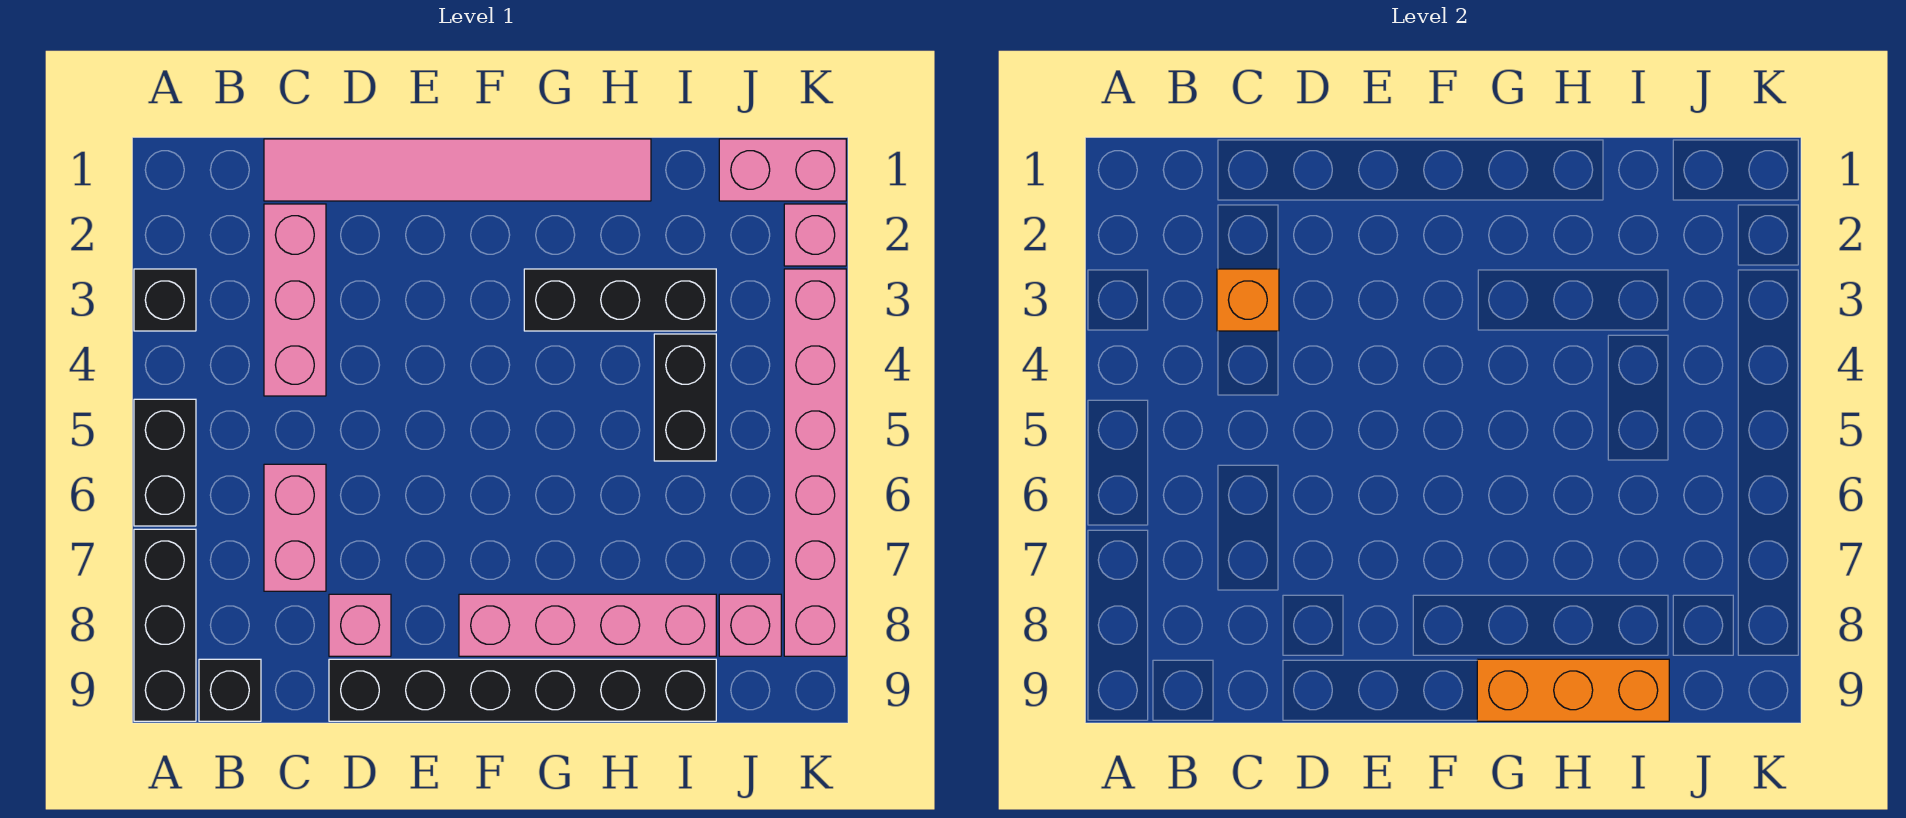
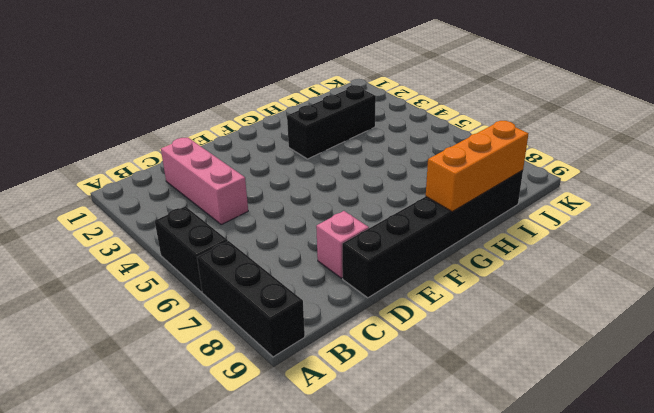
none -> black 1x1 brick [134,269,196,331]
none -> black 1x1 brick [199,659,261,721]
none -> pink 1x6 tile [264,139,651,201]

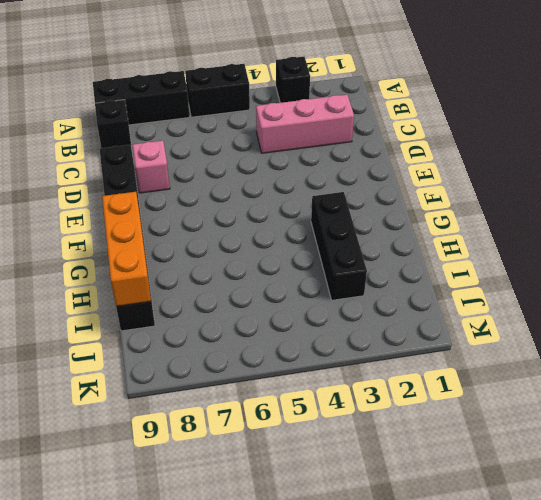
none -> pink 1x6 tile [264,139,651,201]
none -> pink 1x2 brick [264,464,326,591]
none -> pink 1x4 brick [459,594,716,656]

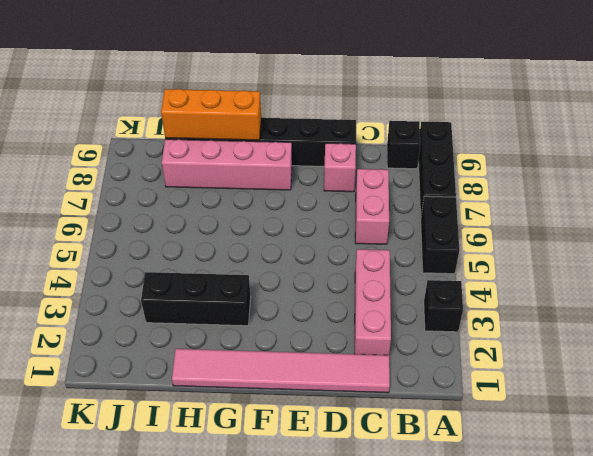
none -> black 1x2 brick [654,334,716,461]
none -> pink 1x2 brick [719,139,846,201]
none -> pink 1x1 brick [719,594,781,656]

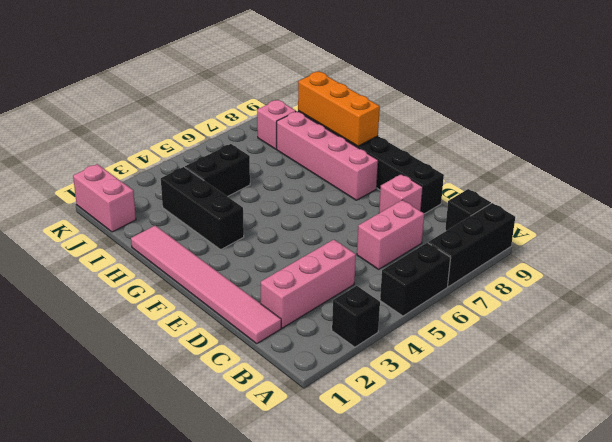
none -> pink 1x1 brick [784,204,846,266]
none -> pink 1x6 brick [784,269,846,656]
none -> orange 1x1 brick [1217,269,1279,331]

